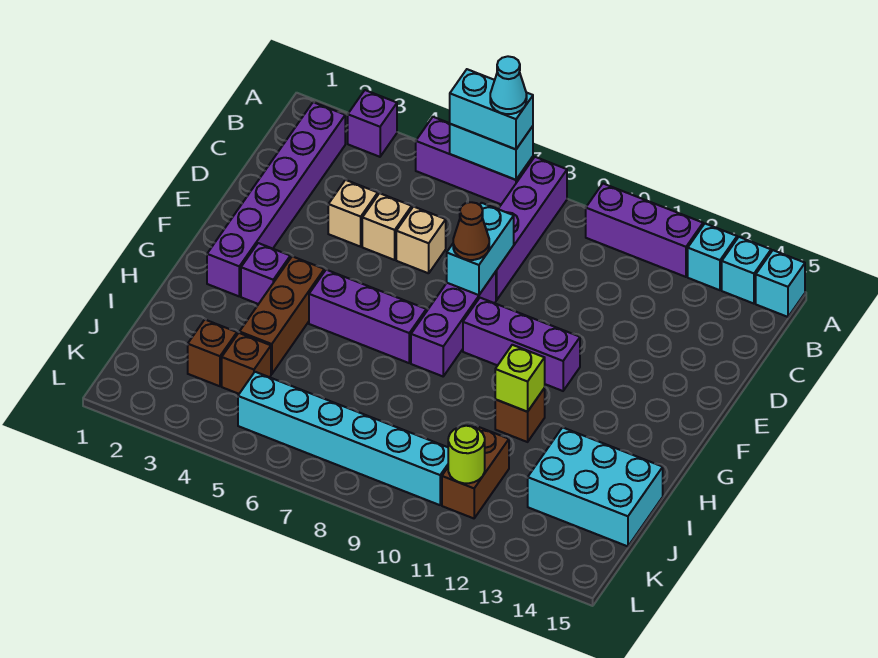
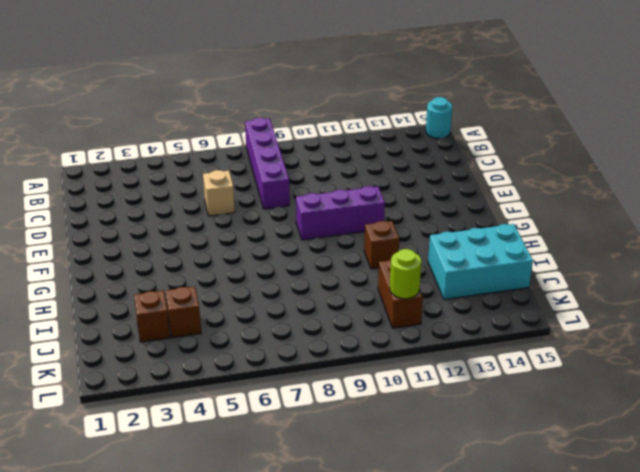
cyan 1x1 round brick [426,97,452,139] -> cyan 1x1 brick [756,250,805,317]
none -> purple 1x1 brick [348,90,397,157]
none -> purple 1x3 brick [416,117,533,204]
none -> purple 1x3 brick [586,184,703,277]

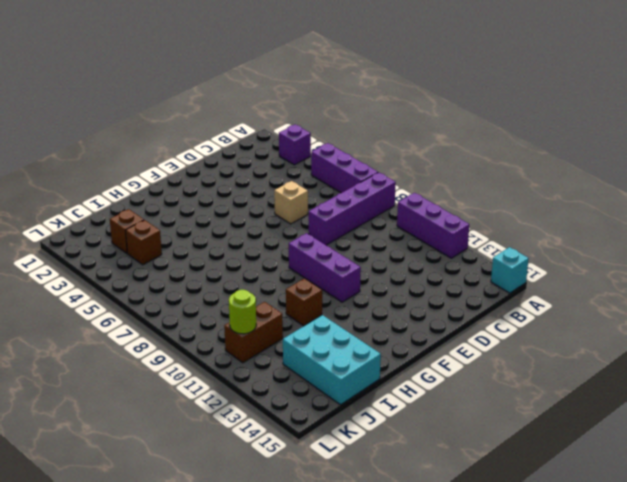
none -> cyan 1x1 brick [688,224,737,290]
none -> cyan 1x1 brick [722,237,771,304]
none -> purple 1x6 brick [207,102,345,296]

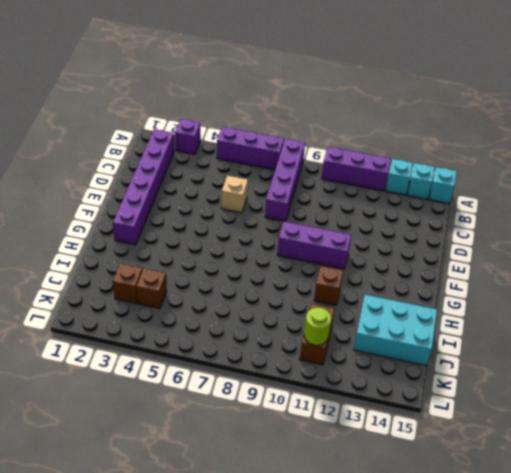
none -> tan 1x1 brick [328,180,378,247]
none -> tan 1x1 brick [362,193,412,260]
none -> purple 1x3 brick [411,272,496,376]

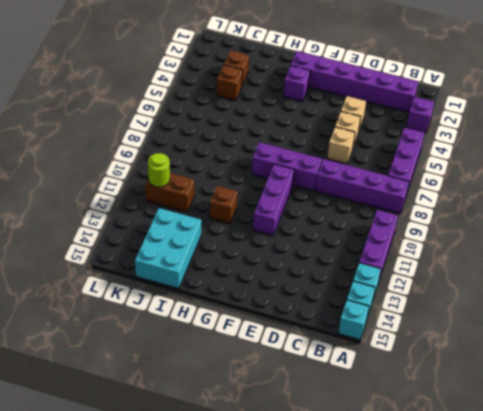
none -> brown 1x3 brick [239,256,324,374]
none -> purple 1x3 brick [309,270,426,363]
none -> cyan 1x6 brick [238,372,448,505]

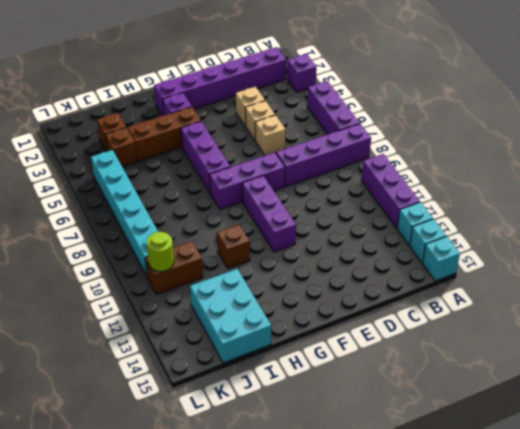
none -> cyan 1x2 brick [450,124,533,180]
none -> cyan 1x2 brick [447,203,514,295]
none -> lime 1x1 brick [495,345,545,412]

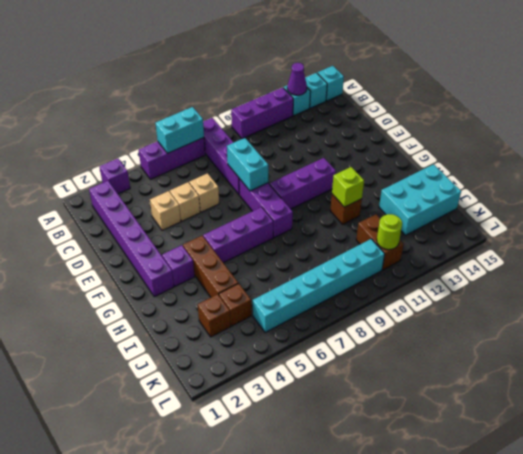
purple 1x1 cone [287,63,307,95] -> none
none -> cyan 1x2 brick [450,69,533,149]
none -> brown 1x1 cone [453,202,489,260]
none -> cyan 1x1 cone [490,56,527,114]

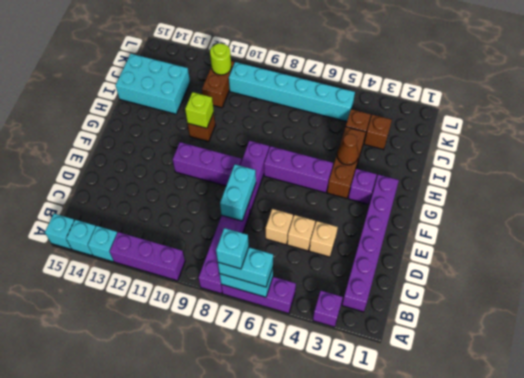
cyan 1x1 brick [216,228,249,269] -> cyan 1x1 cone [490,56,527,114]
brown 1x1 cone [337,134,359,165] -> brown 1x1 cone moved to [453,202,489,260]

